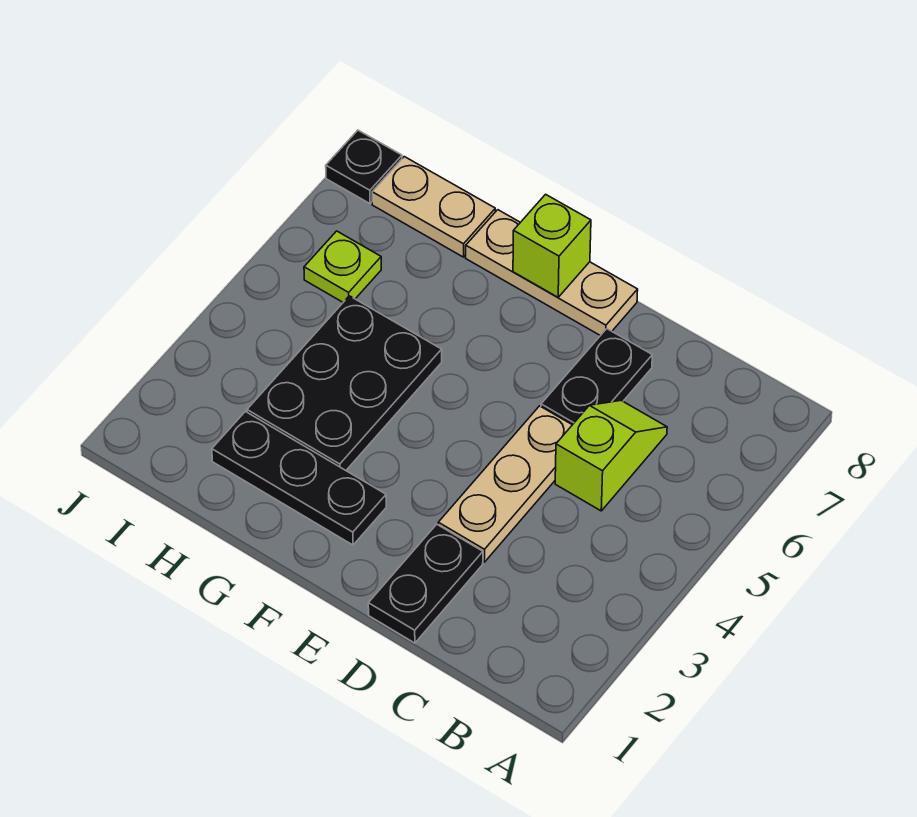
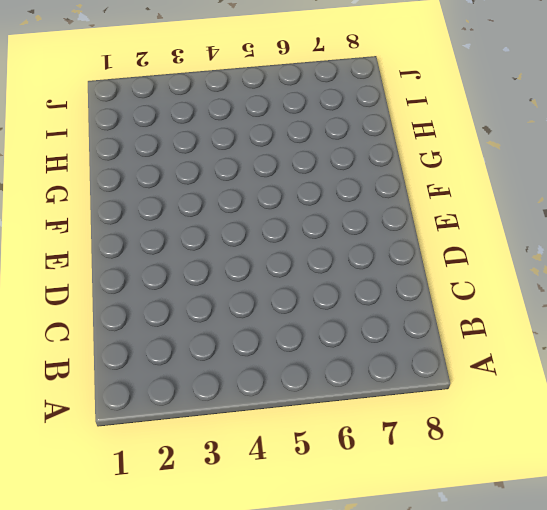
none -> lime 1x2 slope [555,401,667,511]
none -> black 1x2 plate [368,524,483,643]

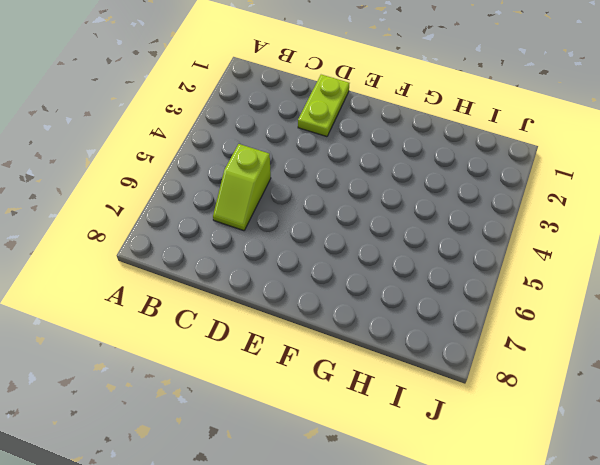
lime 1x2 plate [298,75,349,137] -> black 1x2 plate [368,524,483,643]
none -> tan 1x3 plate [438,406,572,562]
none -> black 1x2 plate [541,329,652,425]

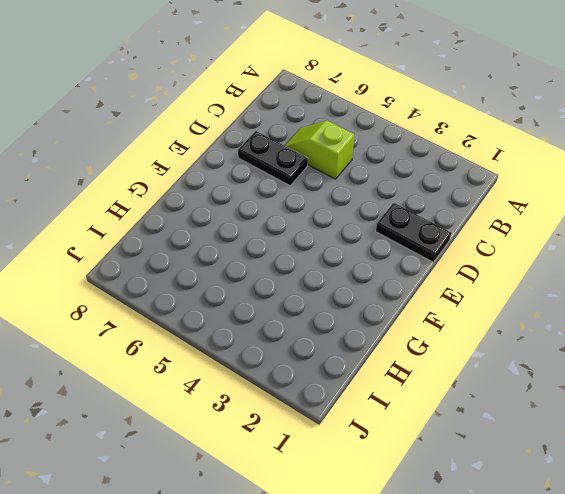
none -> tan 1x3 plate [438,406,572,562]
none -> tan 1x3 plate [466,210,638,336]

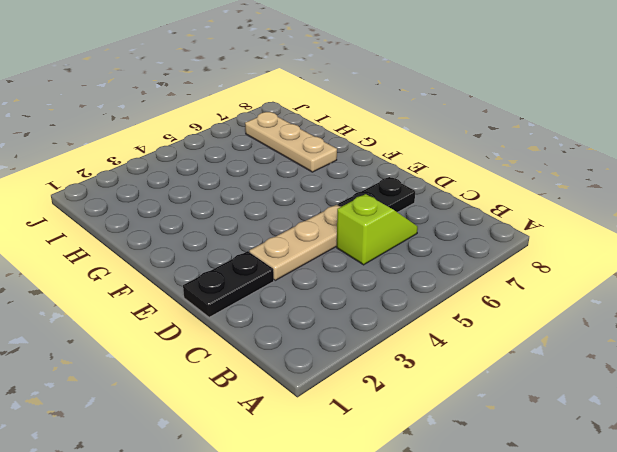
tan 1x3 plate [245,112,337,172] -> tan 1x3 plate moved to [466,210,638,336]
none -> black 1x3 plate [212,412,386,545]
none -> black 2x3 plate [247,296,442,470]

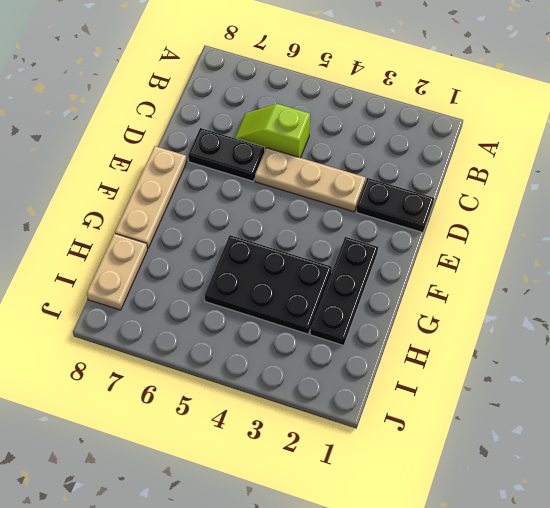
none -> lime 1x1 plate [304,231,381,302]
none -> black 1x1 plate [326,130,402,204]

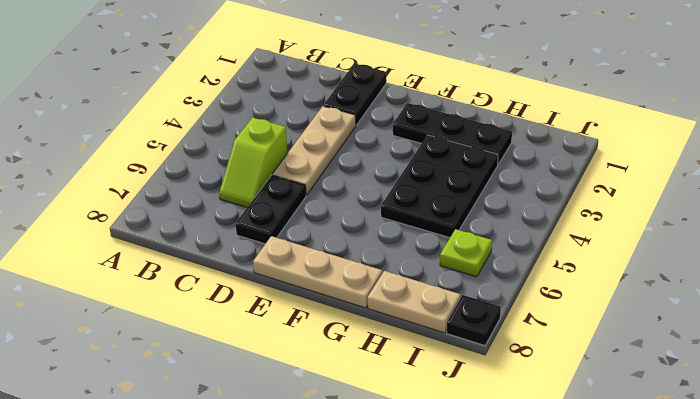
none -> lime 1x1 brick [513,194,591,297]

